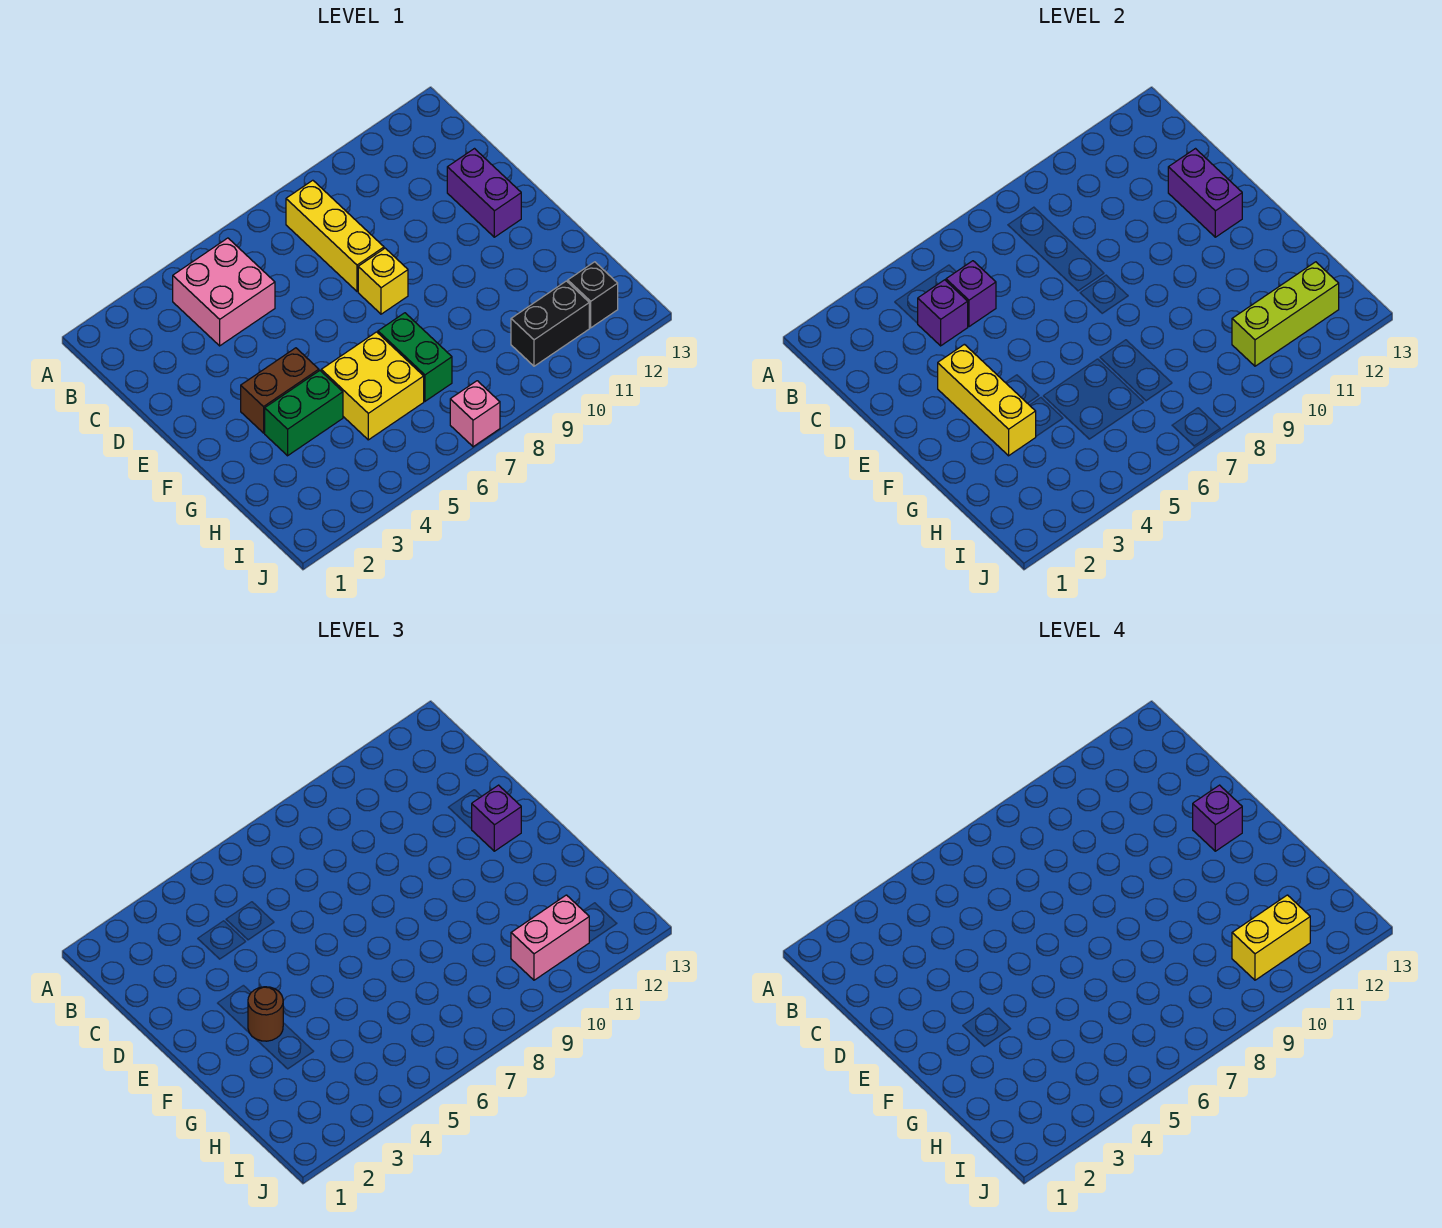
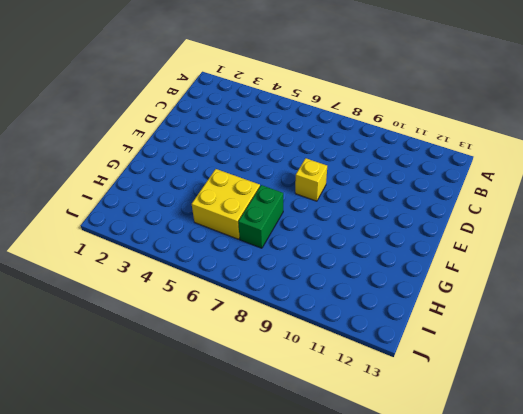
none -> pink 2x2 brick [173,238,275,346]
none -> yellow 1x3 brick [286,180,384,291]
none -> purple 1x2 brick [447,149,521,237]

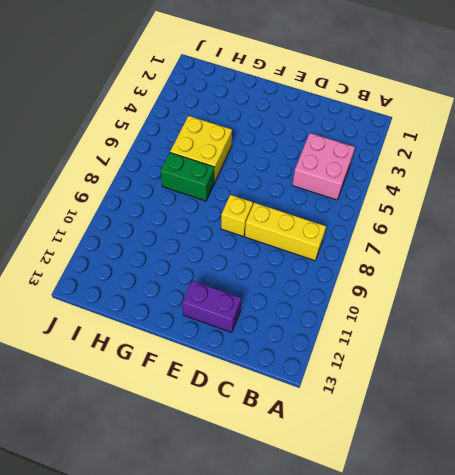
none -> brown 1x2 brick [241,348,319,433]
none -> green 1x2 brick [265,371,343,456]
none -> black 1x2 brick [511,281,589,366]

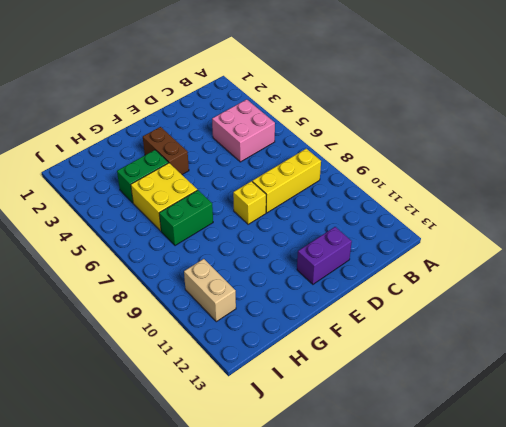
green 1x2 brick [117,150,168,203] -> green 1x2 brick turned to [265,371,343,456]
tan 1x2 brick [184,259,236,322] -> black 1x2 brick [511,281,589,366]
none -> black 1x1 brick [568,262,618,328]
none -> pink 1x1 brick [450,381,500,447]
none -> purple 1x1 brick [917,280,968,346]

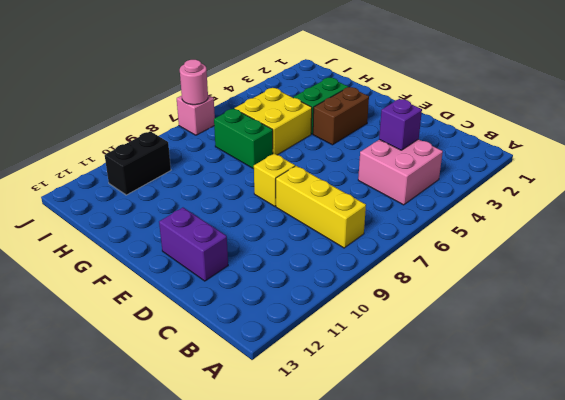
pink 1x1 round brick [180,60,208,105] -> none
none -> black 1x1 brick [568,262,618,328]
none -> purple 1x1 brick [946,261,996,327]
none -> purple 1x2 brick [1168,149,1242,237]

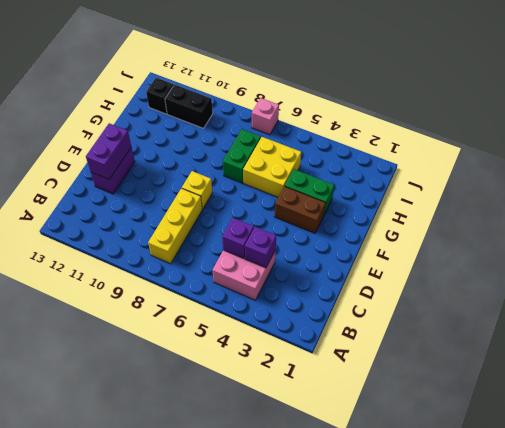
none -> yellow 1x3 brick [938,344,1036,456]
none -> lime 1x3 brick [1232,262,1339,366]
none -> purple 1x1 brick [472,785,521,851]

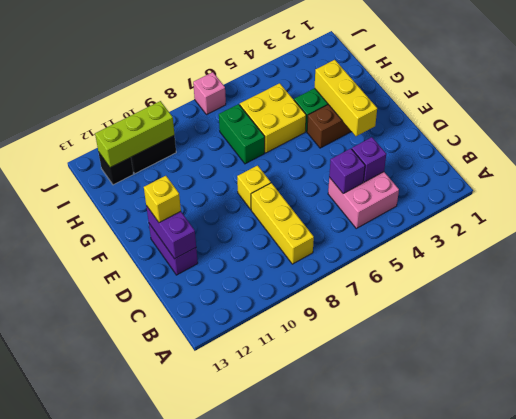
yellow 1x1 brick [144,176,181,223] -> purple 1x1 brick [472,785,521,851]
none -> brown 1x1 round brick [248,987,283,1041]
none -> pink 1x2 brick [511,895,589,980]
none -> purple 1x1 brick [1193,785,1242,851]

